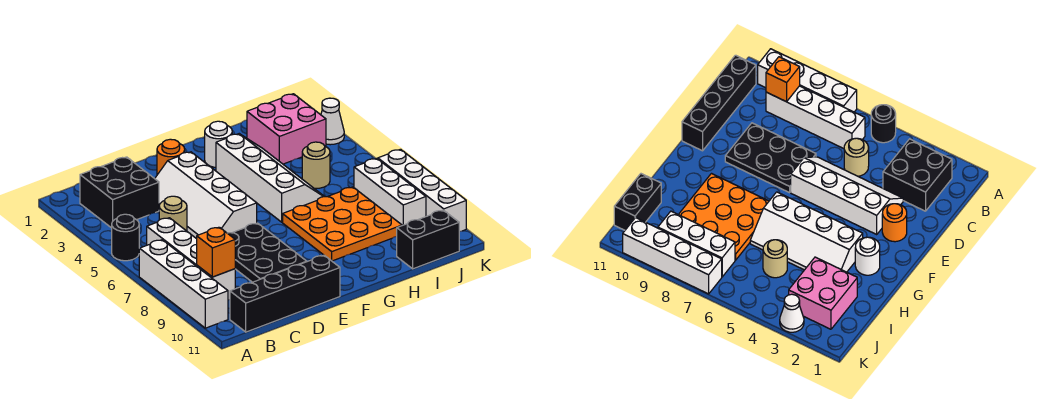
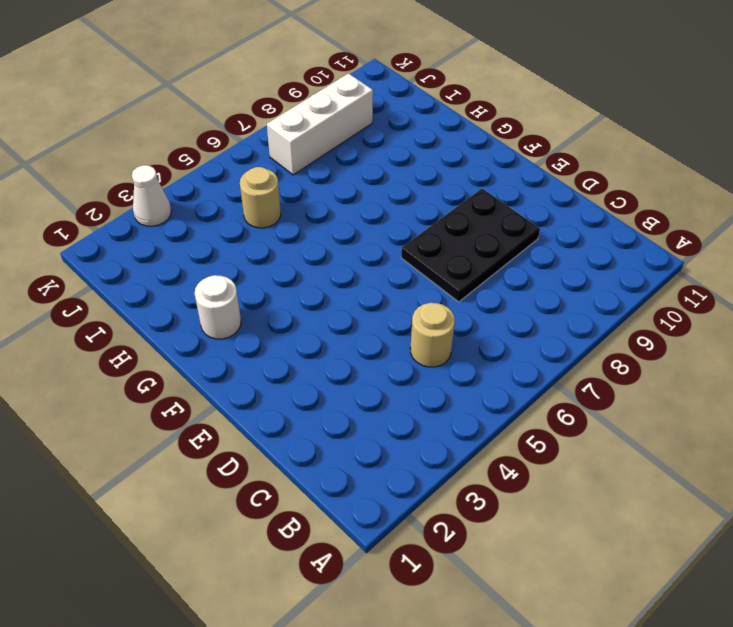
none -> black 1x1 round brick [112,214,139,261]
none -> white 1x4 brick [139,240,228,328]
none -> black 2x2 brick [80,157,159,228]

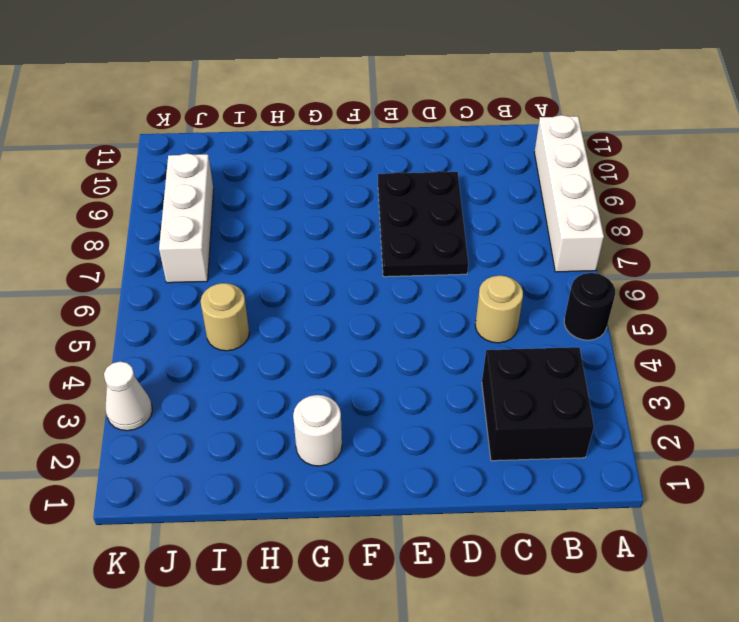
none -> white 1x4 brick [147,218,235,300]
none -> black 1x4 brick [230,255,340,332]
none -> white 2x4 slope [155,152,257,239]

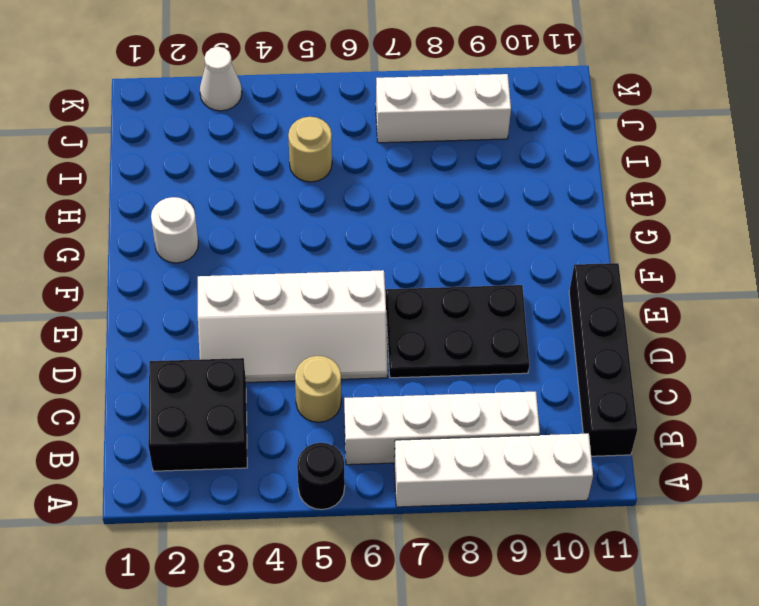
none -> orange 1x1 round brick [157,139,185,175]
none -> white 2x4 slope [216,134,324,222]
none -> orange 3x3 plate [283,187,402,261]

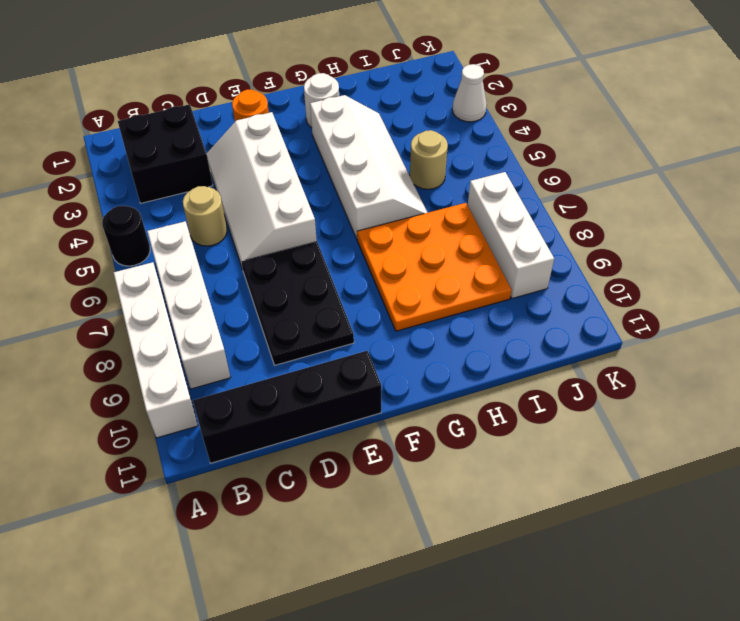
none -> pink 2x2 brick [247,94,326,164]
none -> black 1x2 brick [397,210,459,269]
none -> white 1x4 brick [378,149,466,232]

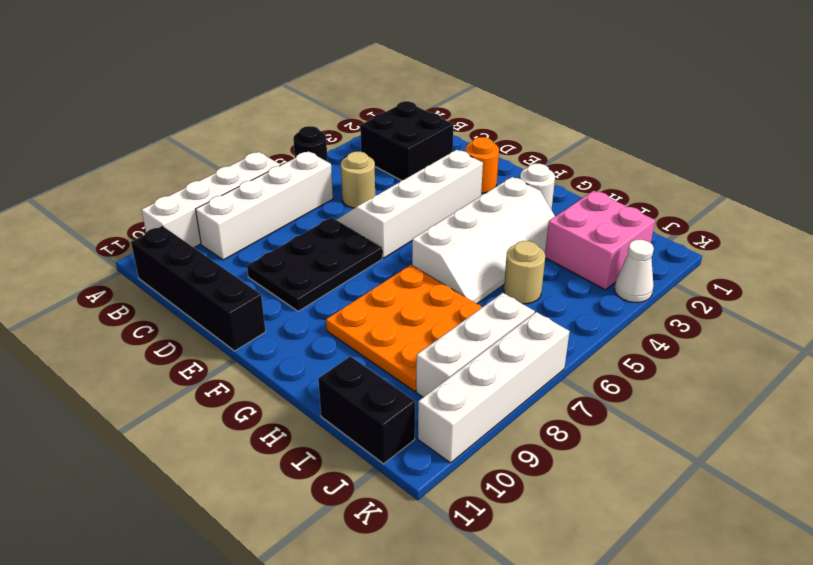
none -> orange 1x1 brick [197,227,235,277]

